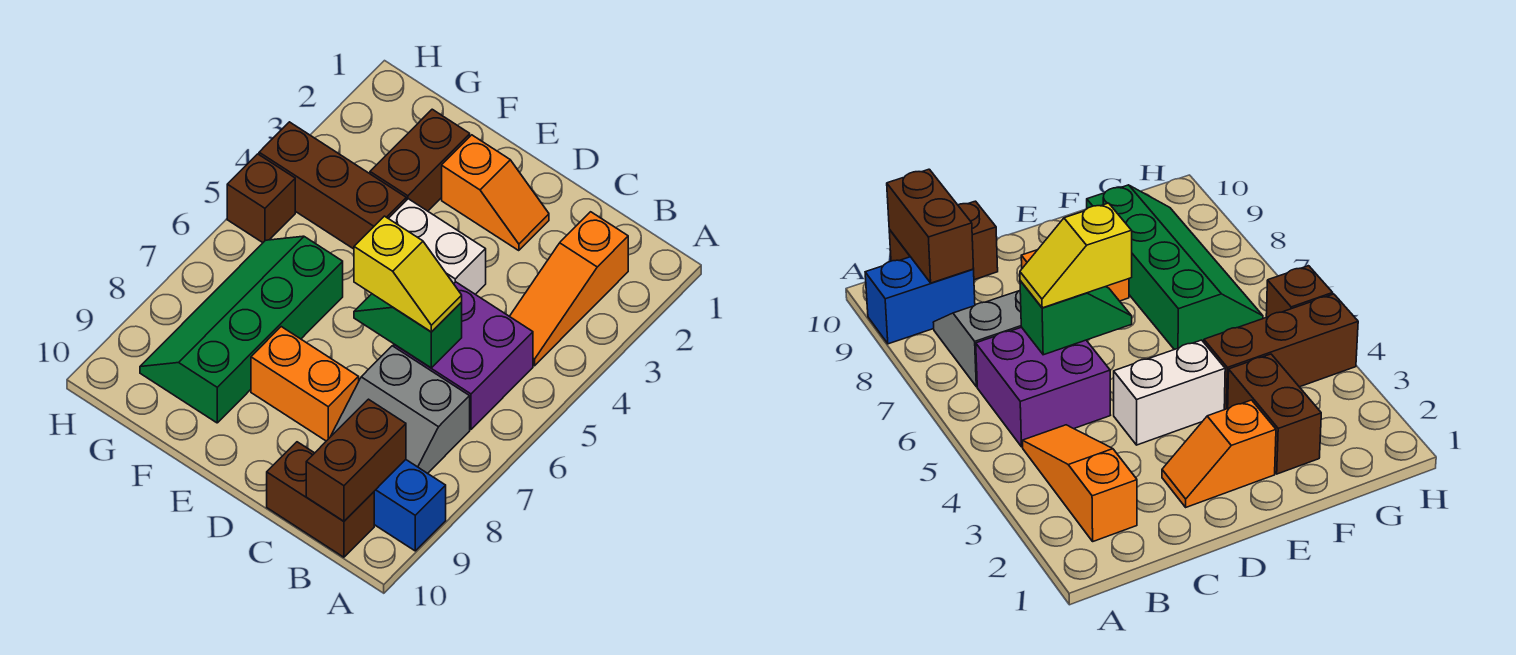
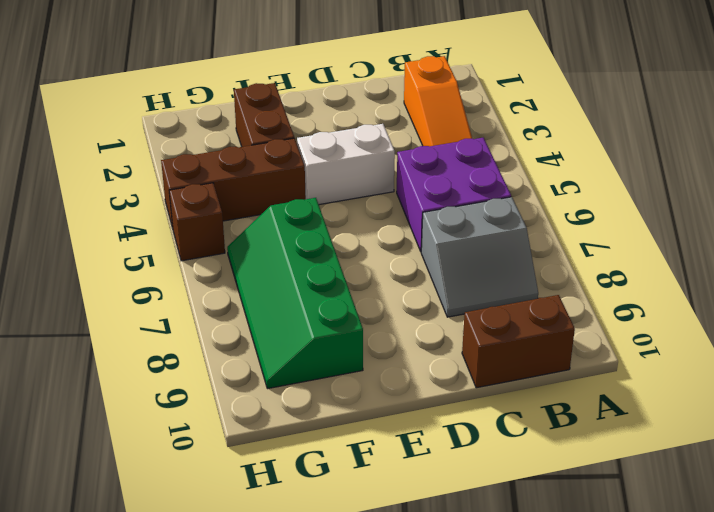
none -> blue 1x2 brick [374,460,446,551]
none -> orange 1x2 slope [442,135,549,251]
none -> orange 1x2 brick [251,327,359,441]

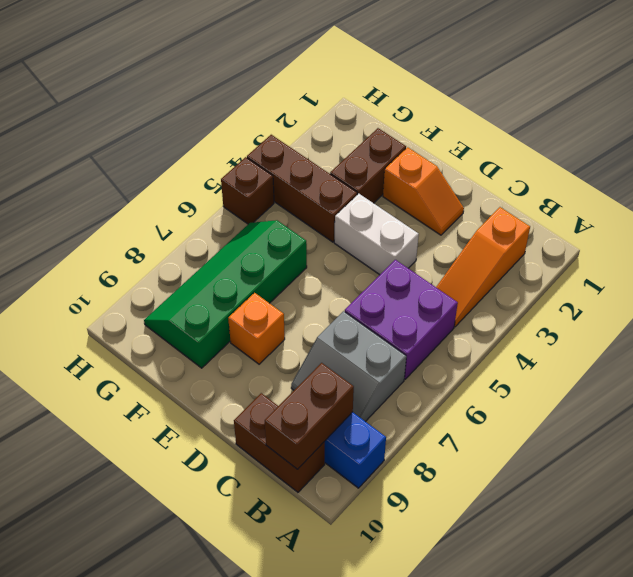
orange 1x1 brick [228,293,285,364] -> orange 1x2 brick [251,327,359,441]
none -> green 1x2 slope [354,294,462,368]
none -> yellow 1x2 slope [354,216,462,332]

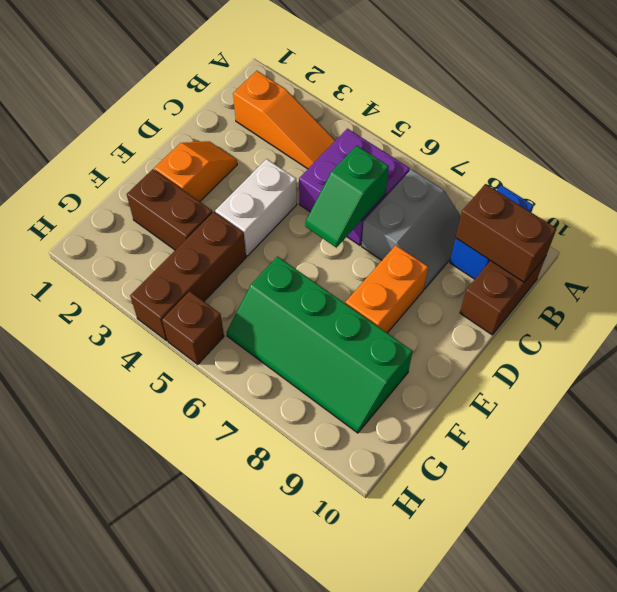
none -> yellow 1x2 slope [354,216,462,332]

